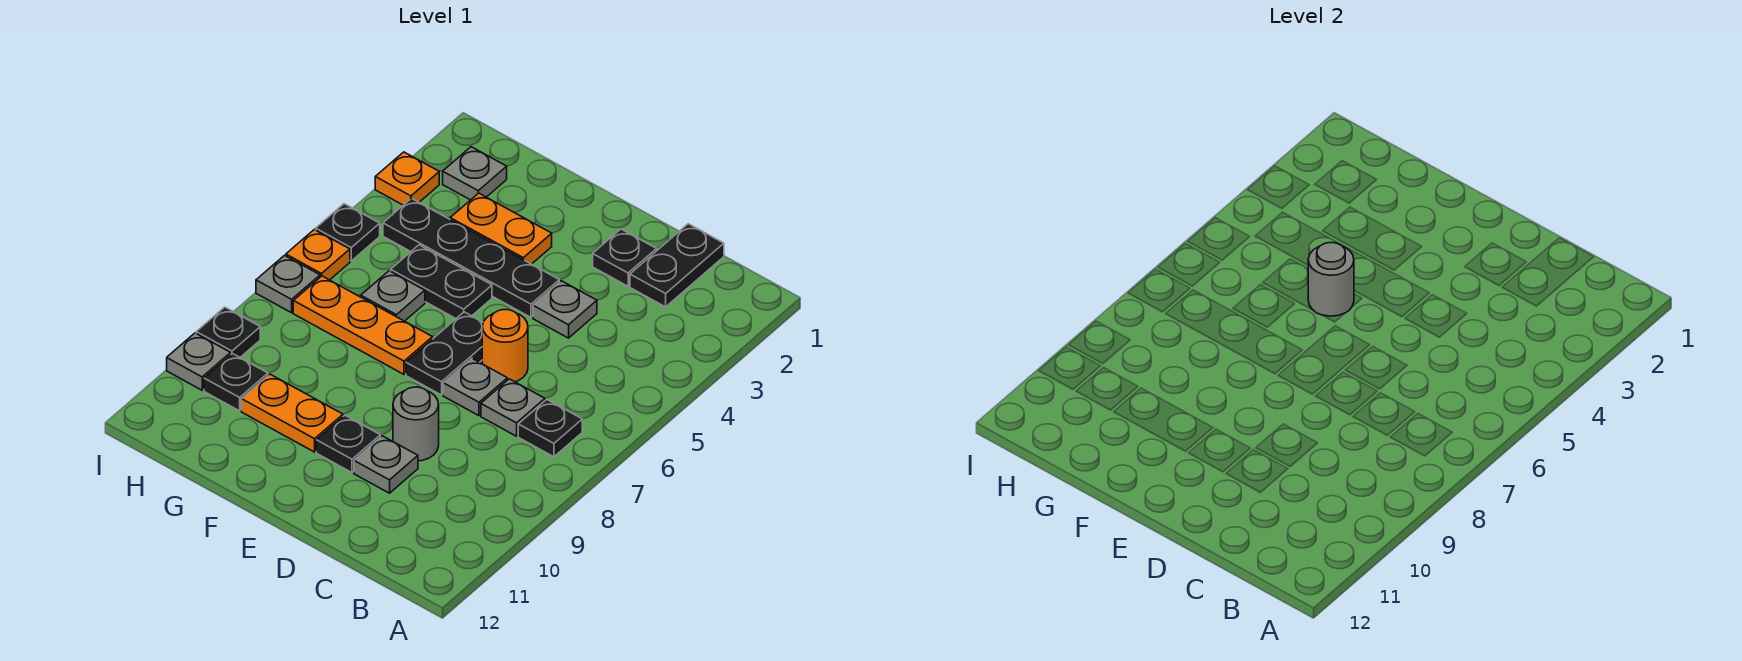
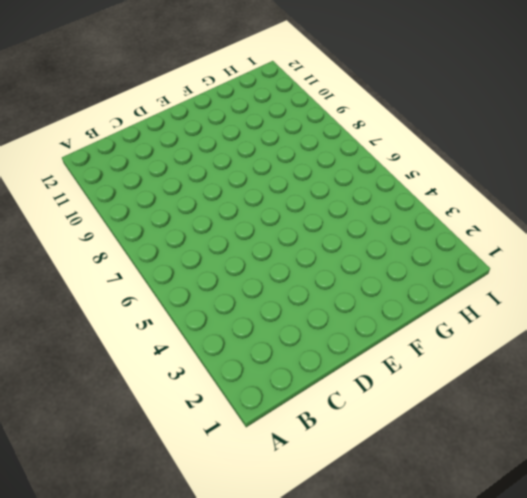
none -> black 1x1 plate [518,400,582,457]
none -> black 1x2 plate [630,224,724,307]
none -> grey 1x1 plate [481,379,545,436]

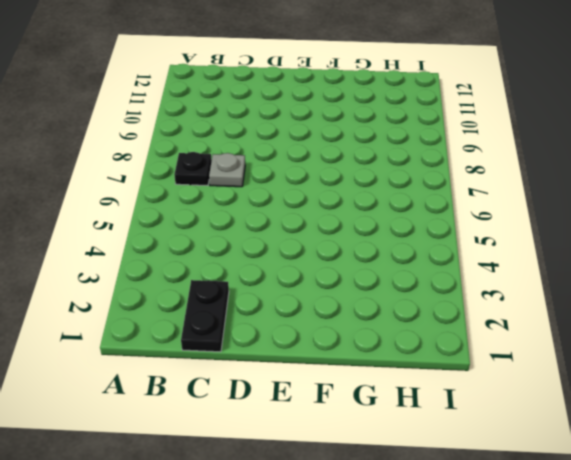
none -> black 1x1 plate [593,229,657,286]
none -> grey 1x1 plate [533,281,597,338]
none -> orange 1x1 round brick [482,310,528,382]

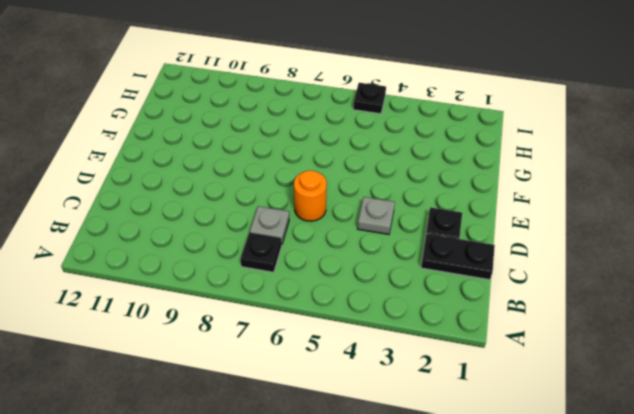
none -> grey 1x1 plate [443,358,507,416]
none -> grey 1x1 round brick [393,387,439,461]
none -> grey 1x1 plate [354,436,418,493]

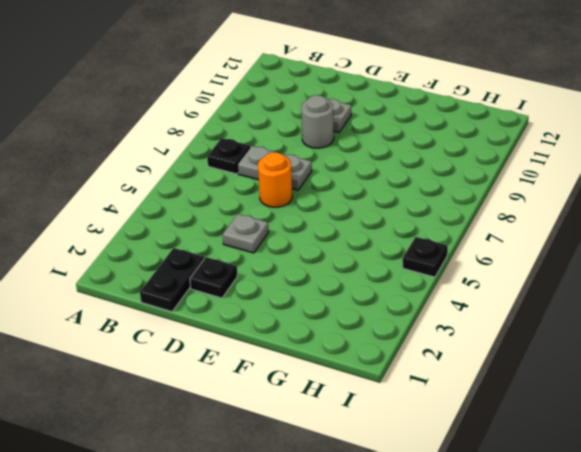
none -> black 1x4 plate [383,198,559,317]
none -> black 1x2 plate [406,312,483,395]
none -> black 1x1 plate [316,415,380,473]

